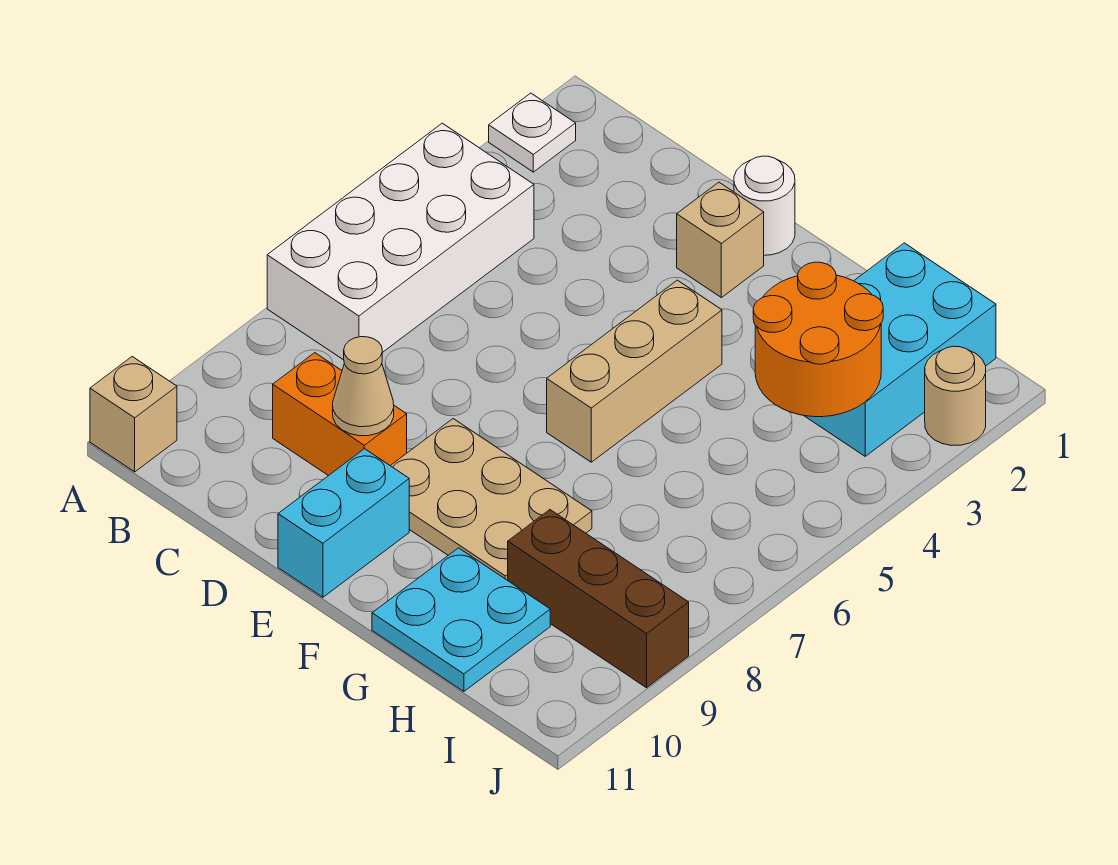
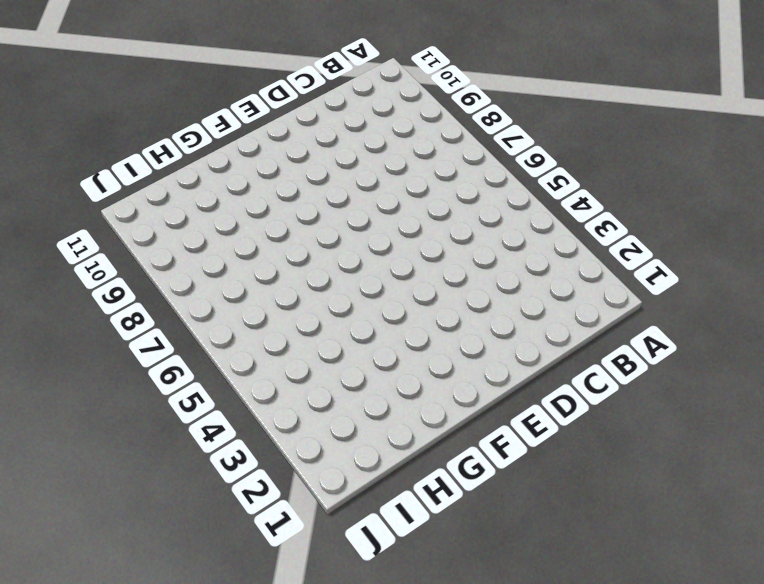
none -> white 1x1 plate [489,93,576,172]
none -> white 2x4 brick [267,123,534,360]
none -> tan 1x1 brick [90,357,177,472]

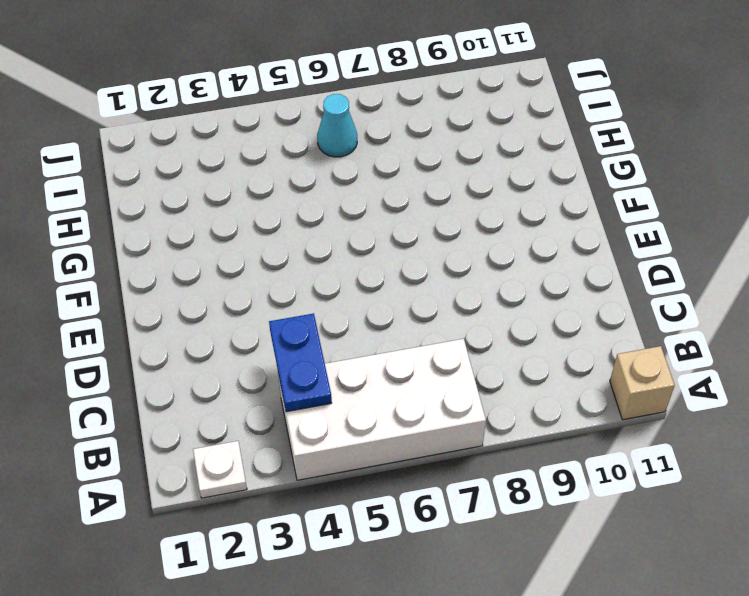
blue 1x2 plate [269,313,332,412] -> none
cyan 1x1 cone [317,94,357,157] -> none
none -> orange 1x2 brick [273,353,407,476]
none -> white 1x1 round brick [734,156,795,255]
none -> tan 1x1 brick [677,182,764,298]

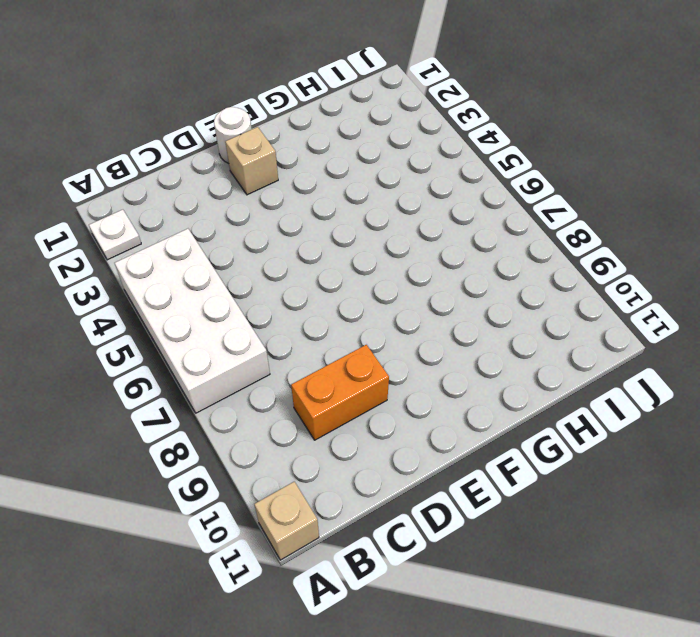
none -> tan 2x3 plate [391,419,592,580]
none -> cyan 1x2 brick [278,449,409,597]
none -> tan 1x3 brick [547,280,722,462]

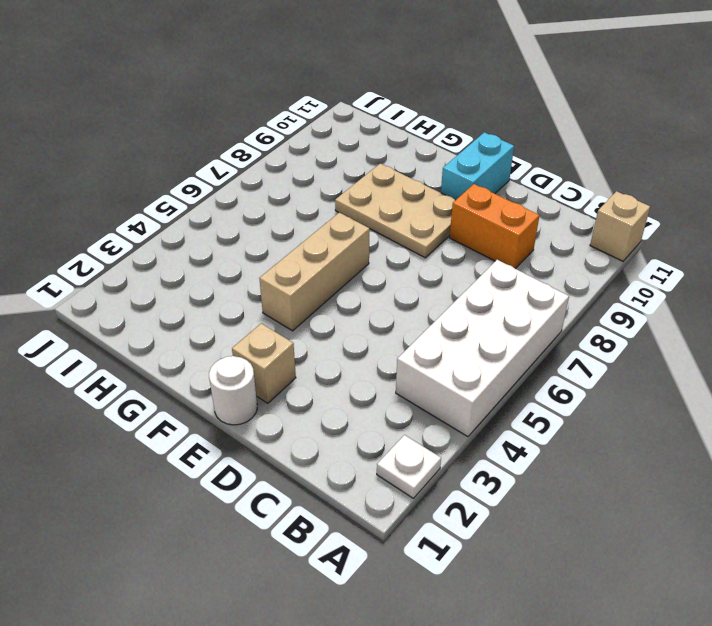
none -> cyan 2x2 plate [372,548,550,691]
none -> cyan 2x3 brick [805,243,996,456]
none -> brown 1x3 brick [508,510,689,688]

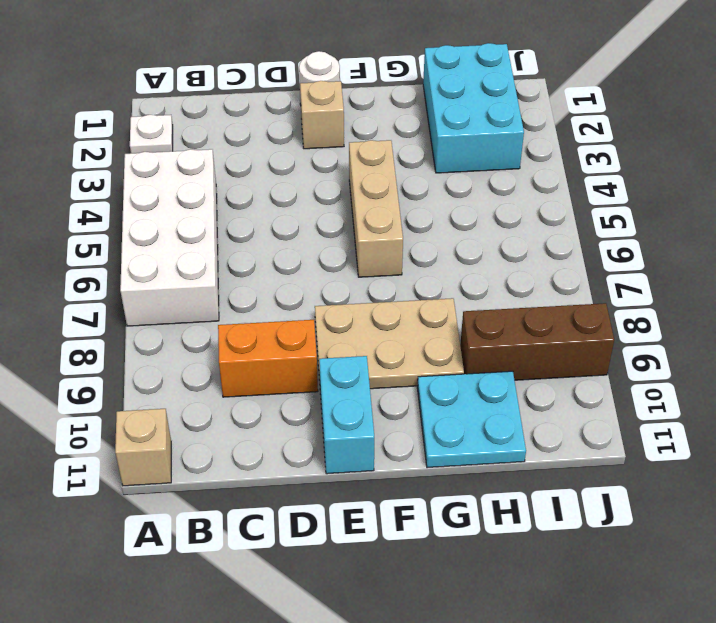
none -> tan 1x1 round brick [925,346,986,445]
none -> tan 1x1 cone [333,337,394,436]
none -> orange 2x2 round brick [753,262,883,417]

